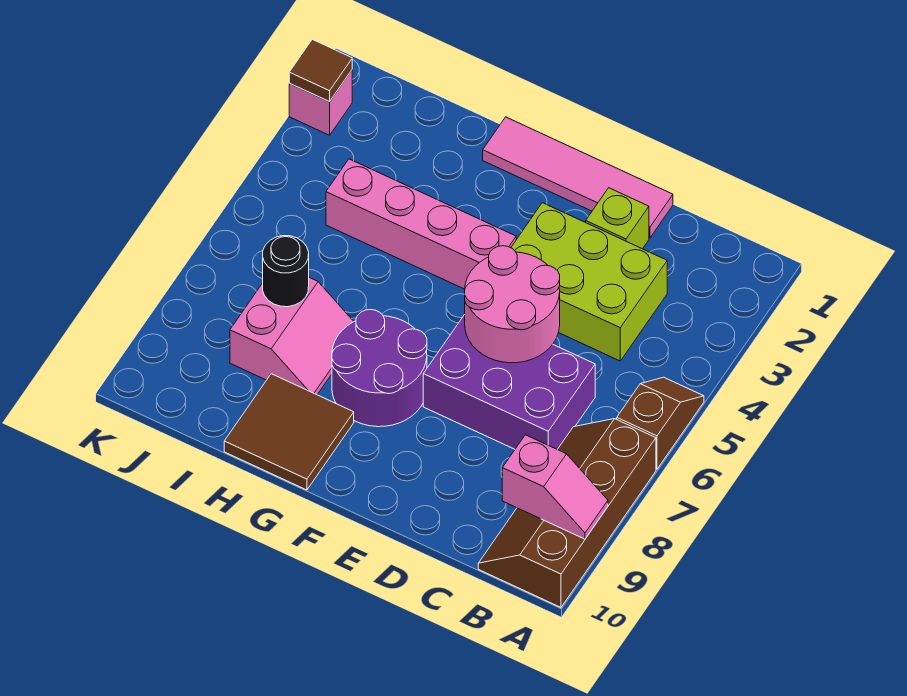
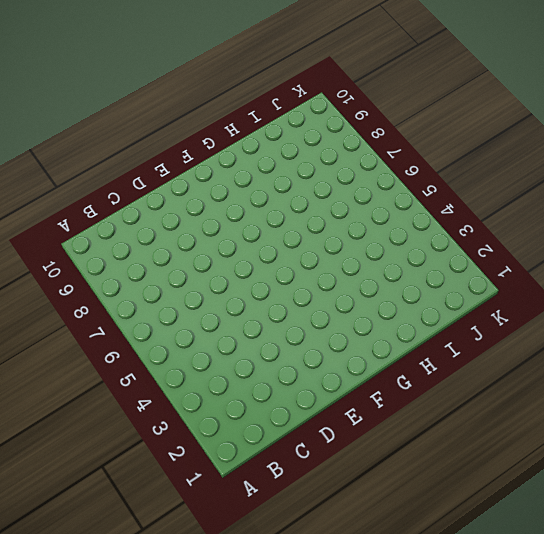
none -> brown 1x2 slope [617,377,704,469]
none -> brown 2x4 slope [478,419,656,607]
none -> lime 2x3 brick [511,203,667,361]

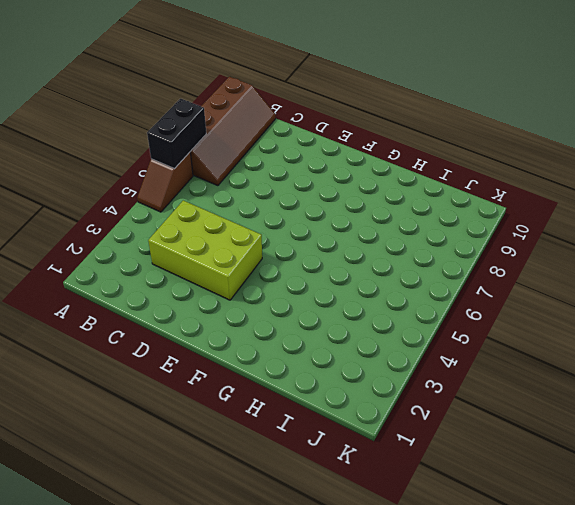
black 1x2 brick [147,99,206,169] -> none
none -> purple 2x3 brick [423,315,595,449]
none -> pink 1x4 tile [483,117,673,238]
none -> lime 1x1 brick [586,188,649,249]

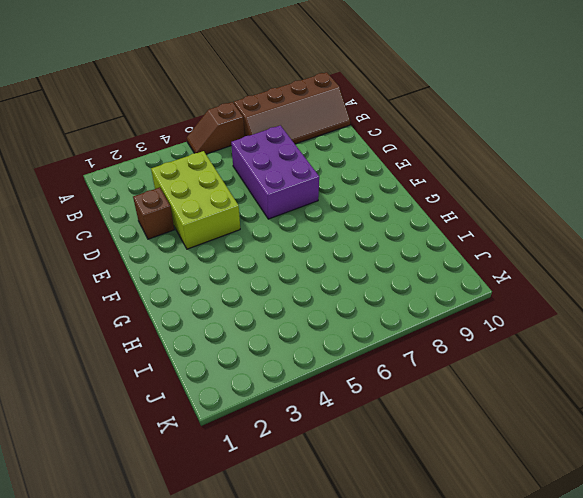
brown 1x1 brick [133,187,174,239] -> lime 1x1 brick [586,188,649,249]
none -> pink 1x4 tile [483,117,673,238]
none -> pink 1x4 brick [326,159,516,289]
none -> purple 2x2 round brick [332,310,427,427]

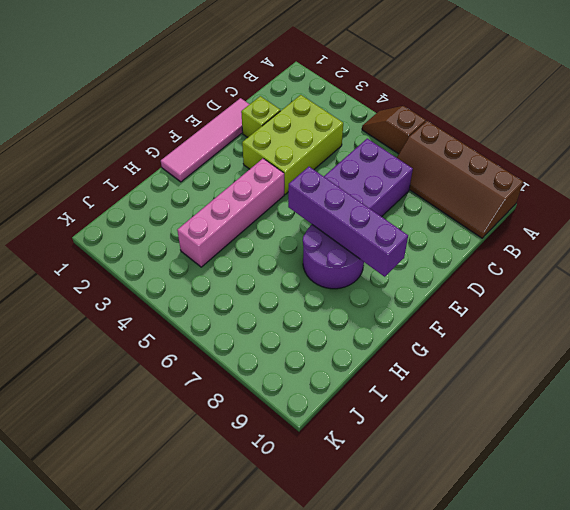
purple 1x4 brick [288,167,408,277] -> none
none -> brown 2x2 tile [224,374,354,490]
none -> pink 2x2 slope [230,278,354,395]
none -> pink 1x1 brick [289,70,352,135]

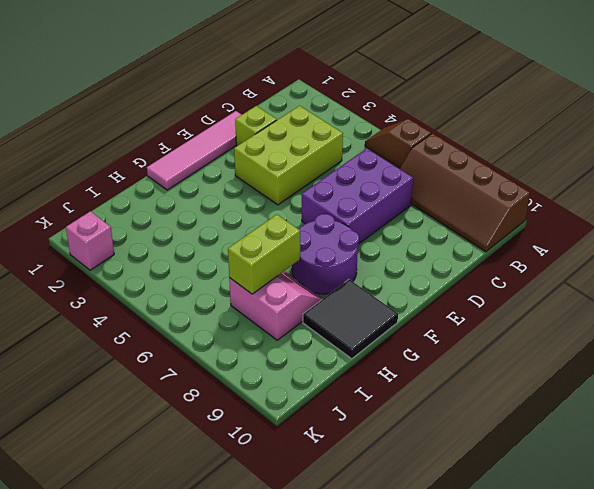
black 2x2 tile [303,279,398,359] -> brown 2x2 tile [224,374,354,490]
lime 1x2 brick [228,215,300,294] -> black 1x1 round brick [263,236,309,307]
none -> pink 1x4 brick [326,159,516,289]
none -> pink 1x2 slope [502,435,608,539]
none -> pink 2x2 round brick [465,246,560,363]

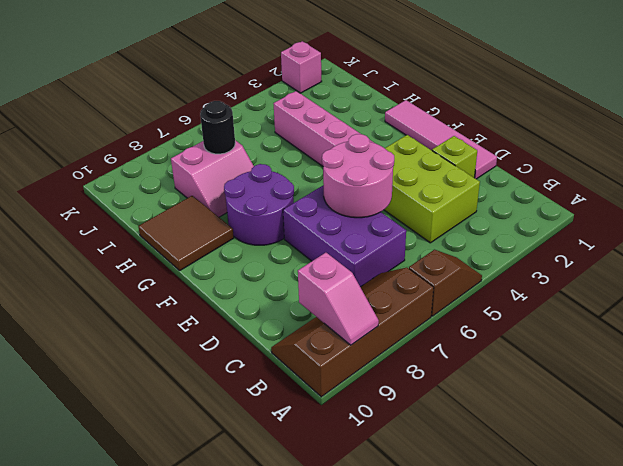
none -> brown 1x1 tile [289,39,352,102]

